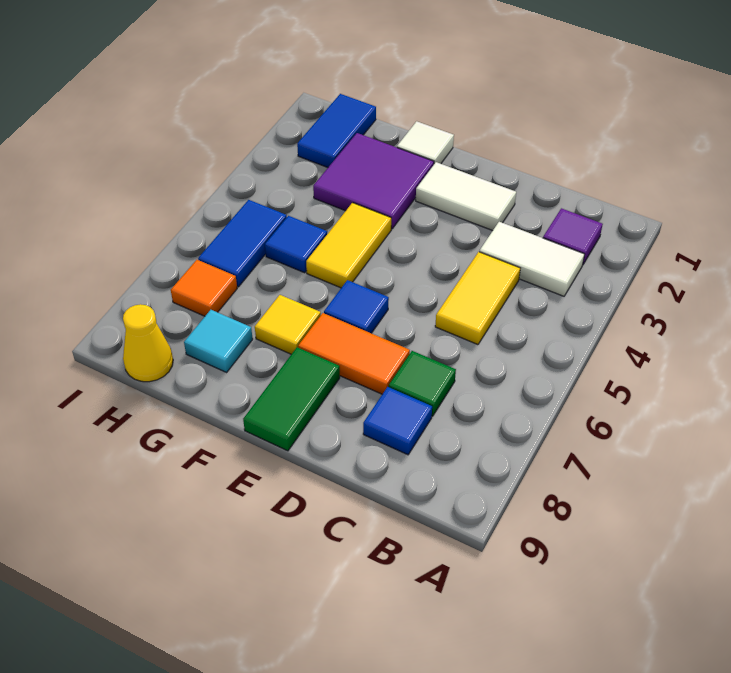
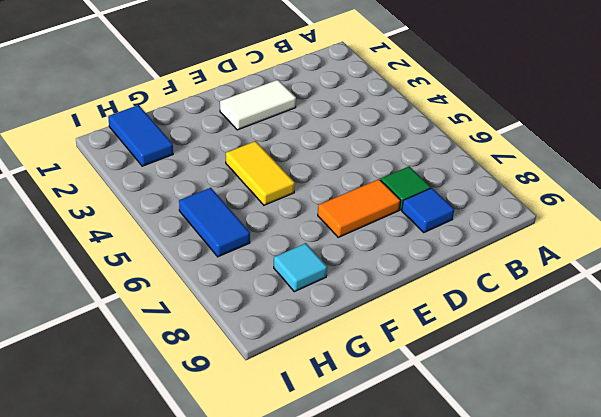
none -> purple 1x1 tile [543,208,603,264]
none -> white 1x2 tile [479,222,584,296]
none -> yellow 1x2 tile [435,252,520,345]

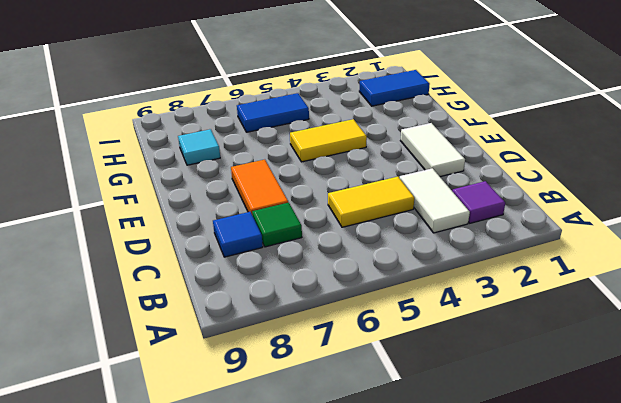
none -> blue 1x1 tile [324,280,389,333]
none -> green 1x2 tile [243,347,340,451]
none -> white 1x1 tile [397,121,454,164]

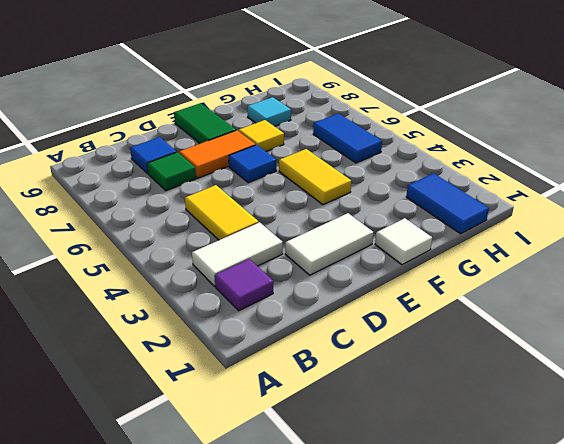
none -> purple 2x2 tile [313,133,434,229]
none -> blue 1x1 tile [265,216,327,273]
none -> orange 1x1 tile [171,260,237,316]

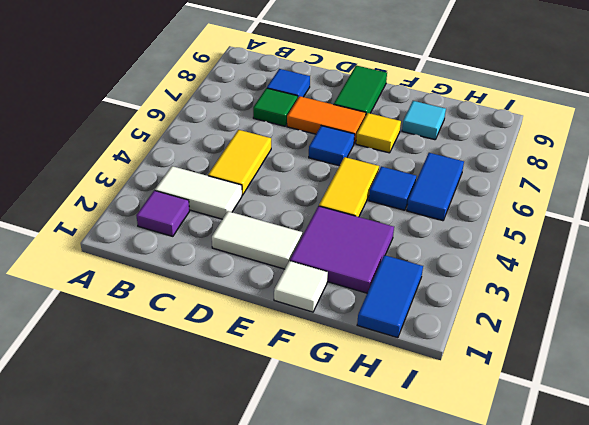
none -> orange 1x1 tile [171,260,237,316]
none -> yellow 1x1 cone [123,304,173,382]

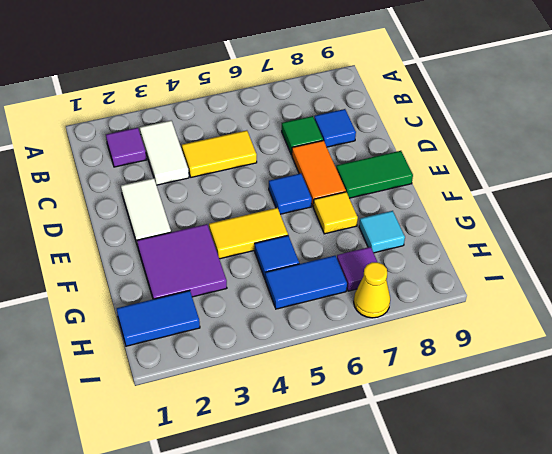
purple 1x1 tile [337,247,377,291] -> orange 1x1 tile [171,260,237,316]
yellow 1x1 cone [354,262,390,318] -> yellow 1x1 cone moved to [123,304,173,382]
none -> white 1x1 tile [397,121,454,164]

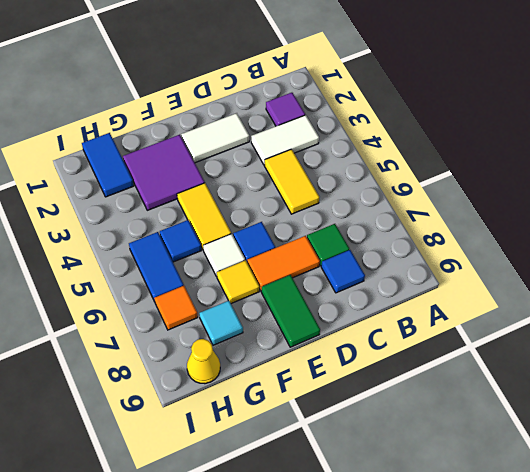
white 1x1 tile [203,234,245,277] -> white 1x1 tile moved to [397,121,454,164]

